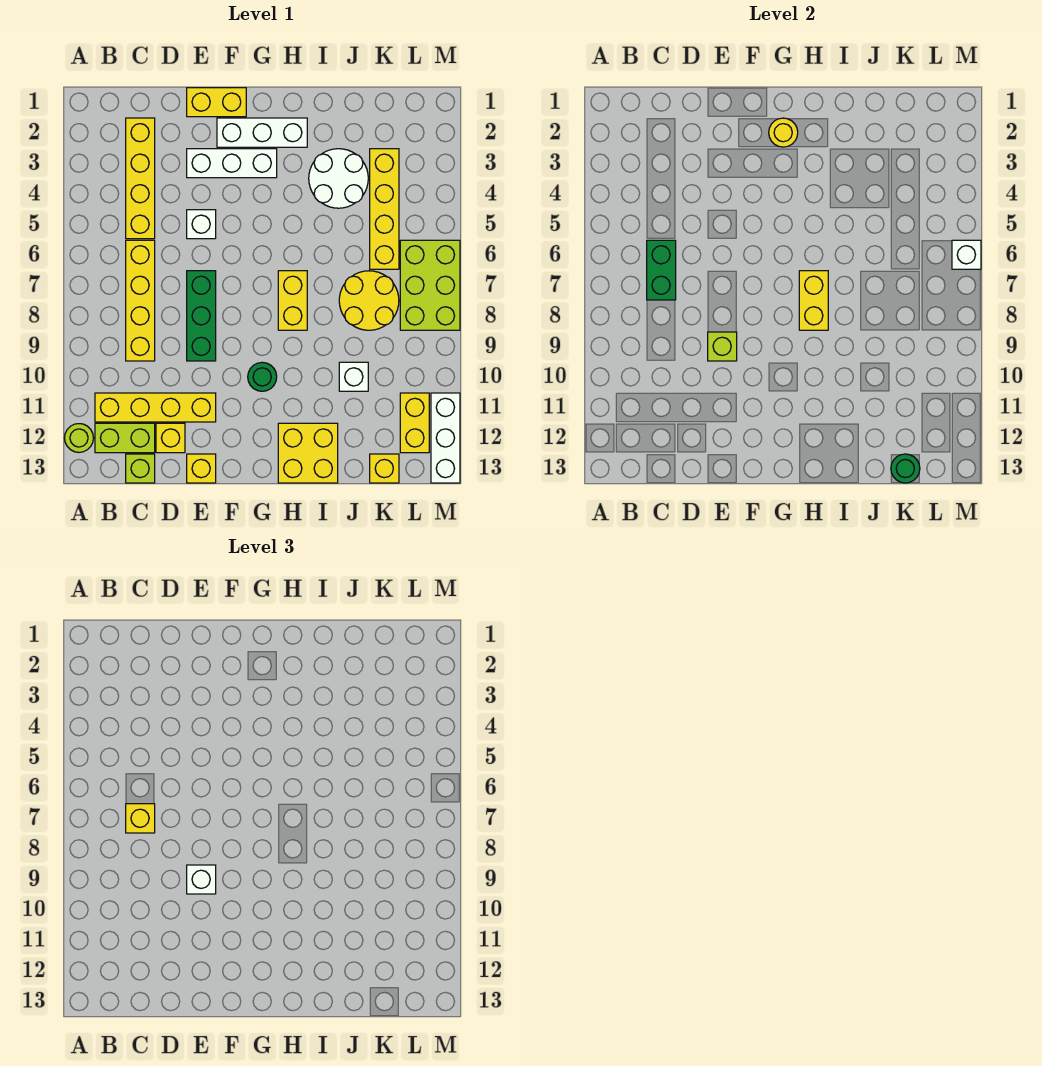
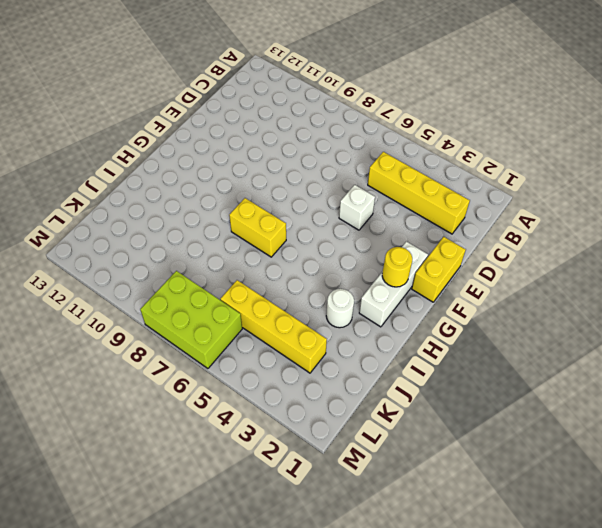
white 1x1 round brick [326,289,354,328] -> white 2x2 round brick [309,149,368,208]
none -> lime 1x1 round brick [65,424,93,452]
none -> yellow 1x4 brick [95,393,216,422]
none -> lime 1x2 brick [95,423,155,453]
none -> yellow 1x4 brick [126,240,155,361]

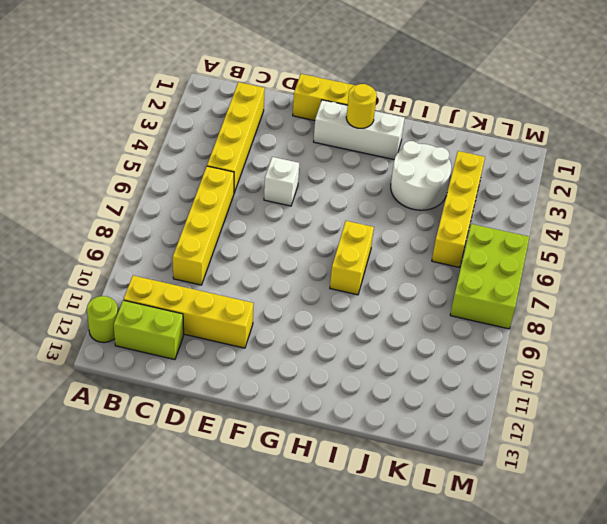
none -> lime 1x1 brick [126,454,155,483]
none -> yellow 1x1 brick [156,423,185,453]
none -> white 1x3 brick [187,149,277,178]
none -> green 1x3 brick [187,271,216,361]

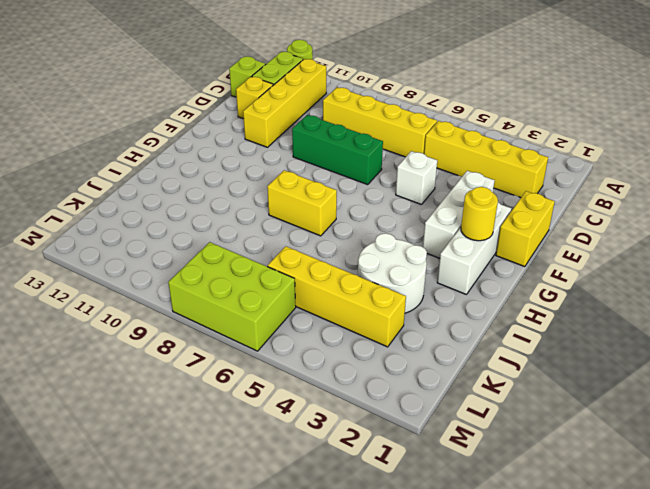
none -> yellow 1x1 brick [187,454,216,483]
none -> green 1x1 round brick [248,362,277,391]
none -> yellow 2x2 brick [278,423,338,483]
none -> yellow 2x2 round brick [339,271,399,330]

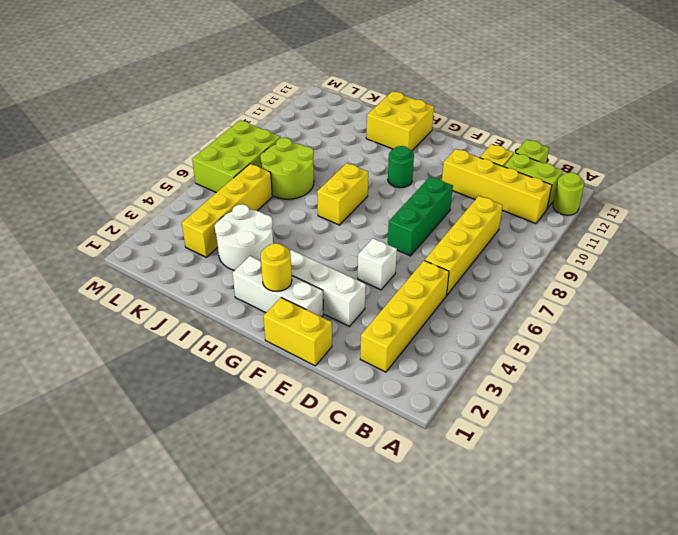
lime 2x2 round brick [260,138,314,199] -> yellow 2x2 round brick [339,271,399,330]
none -> yellow 1x1 brick [187,454,216,483]
none -> white 1x1 brick [339,362,368,391]
none -> yellow 1x1 brick [370,454,399,483]
none -> yellow 1x2 brick [400,393,429,453]

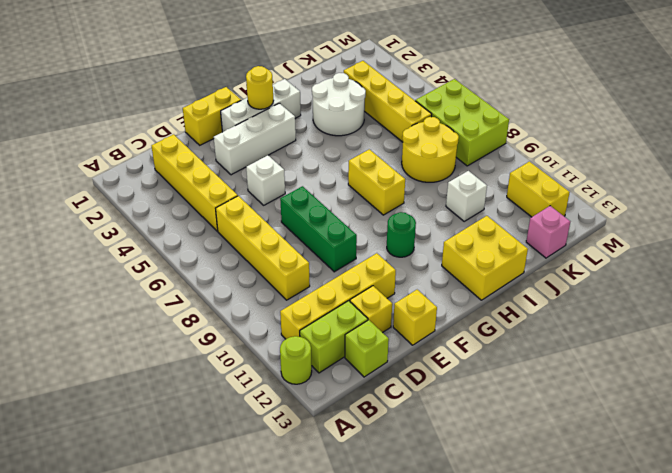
pink 1x1 brick [526,206,570,258] -> yellow 1x1 brick [370,454,399,483]
none -> white 1x3 brick [431,393,460,483]
none -> green 1x2 brick [647,240,676,300]
none -> lime 1x1 brick [708,332,737,361]
none -> yellow 1x2 brick [799,271,828,330]

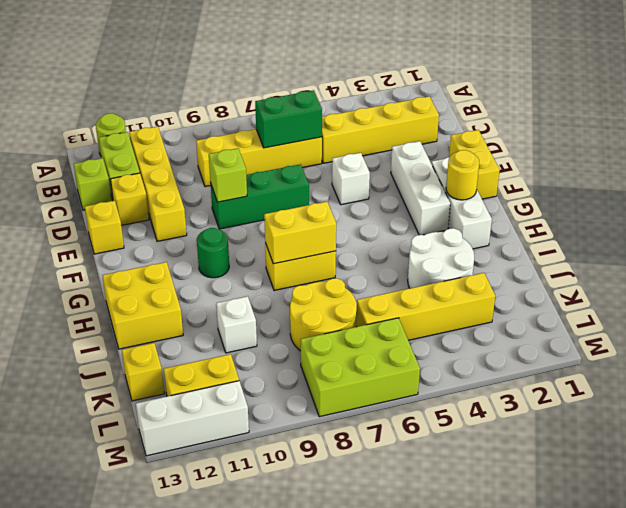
none -> green 1x1 round brick [891,454,920,483]
none -> white 1x1 brick [952,240,981,269]
none -> yellow 1x1 brick [126,804,155,833]
none -> white 1x1 brick [187,865,216,894]

